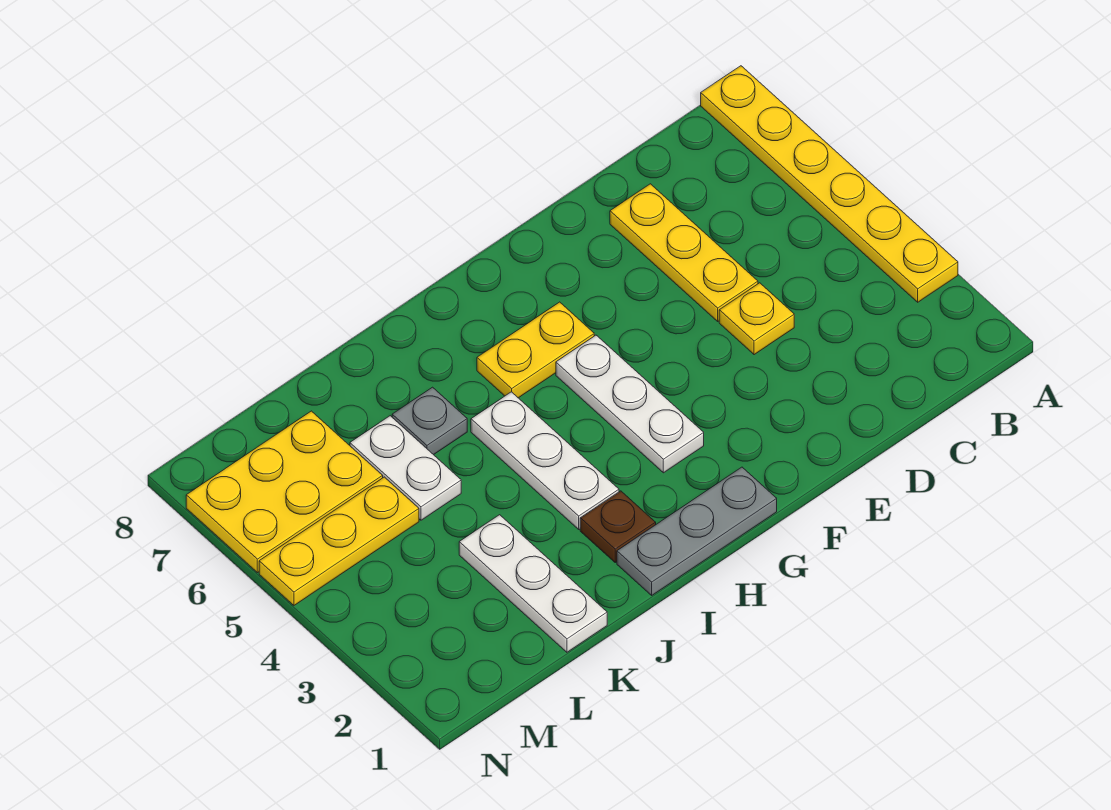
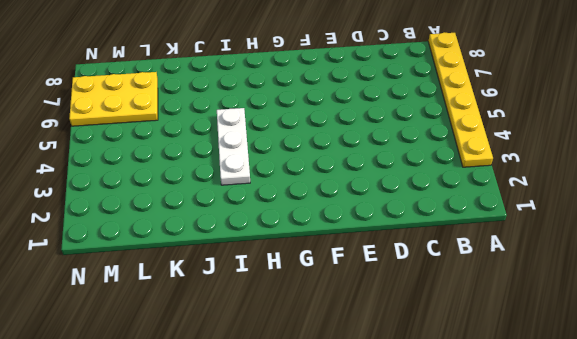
none -> yellow 1x1 plate [719,283,794,355]
none -> yellow 1x3 plate [610,184,758,321]
none -> grey 1x3 plate [617,467,777,595]

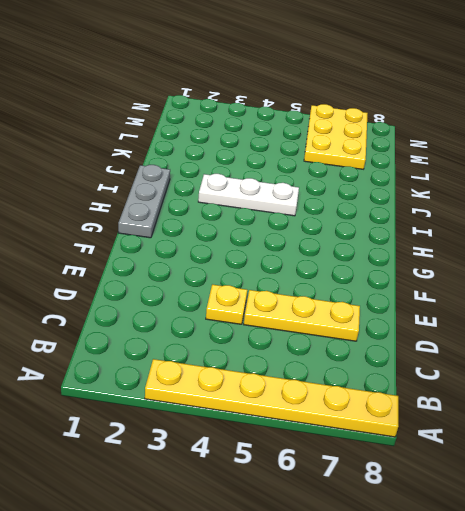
none -> white 1x3 plate [556,335,704,473]
none -> yellow 1x2 plate [477,302,594,398]
none -> brown 1x1 plate [580,491,656,562]

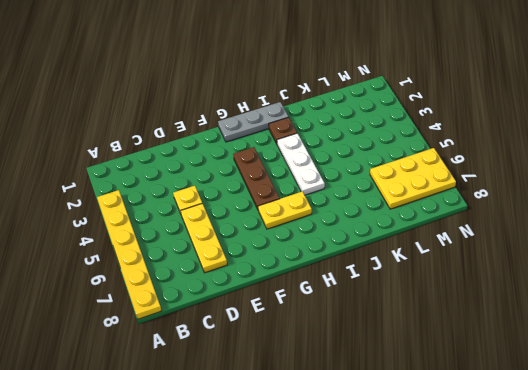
brown 1x3 plate [233,147,280,209] -> white 1x3 plate [556,335,704,473]
none -> grey 1x1 plate [392,387,467,455]
none -> white 1x3 plate [459,515,607,652]
none -> white 1x2 plate [350,416,461,520]

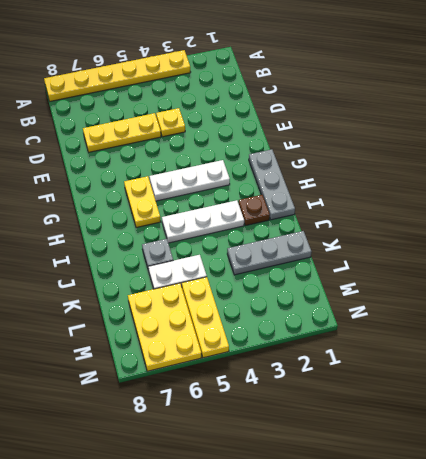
grey 1x3 plate [227,231,311,275] -> white 1x3 plate [459,515,607,652]

